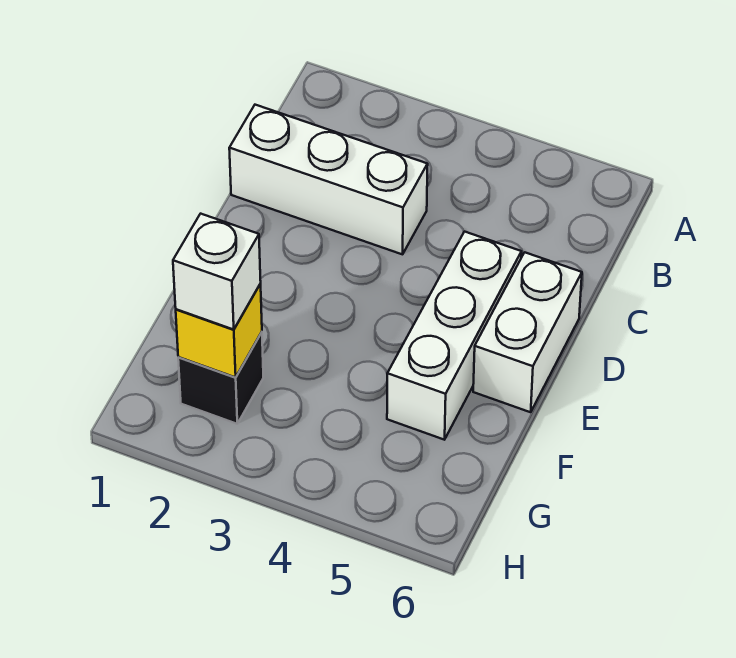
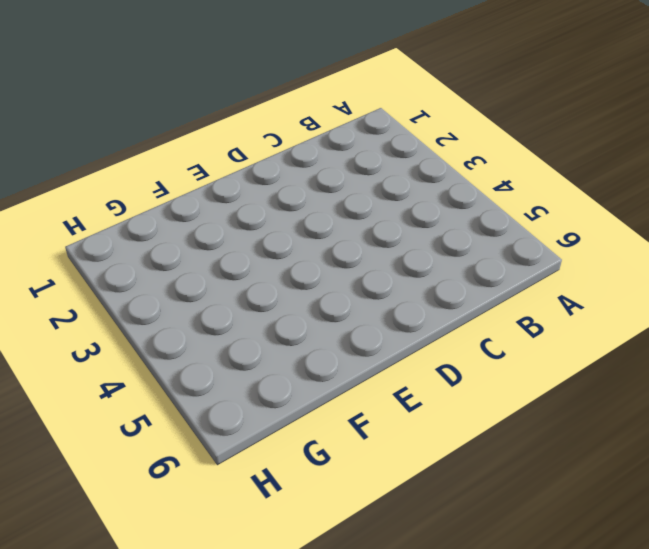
none -> white 1x3 brick [229,105,428,254]
none -> white 1x3 brick [387,232,522,440]

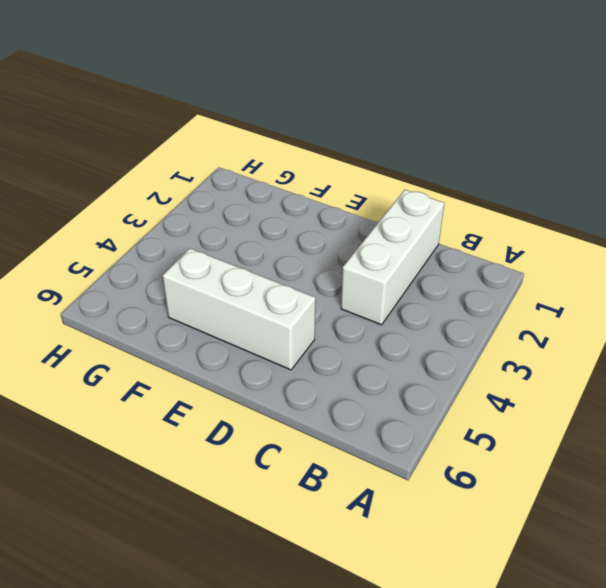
none -> white 1x2 brick [473,252,582,412]
none -> black 1x1 brick [178,332,263,424]

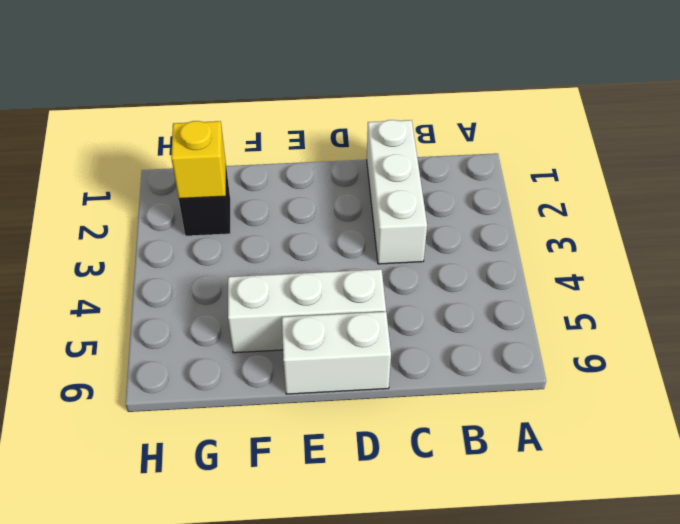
none -> white 1x1 brick [173,214,261,329]

